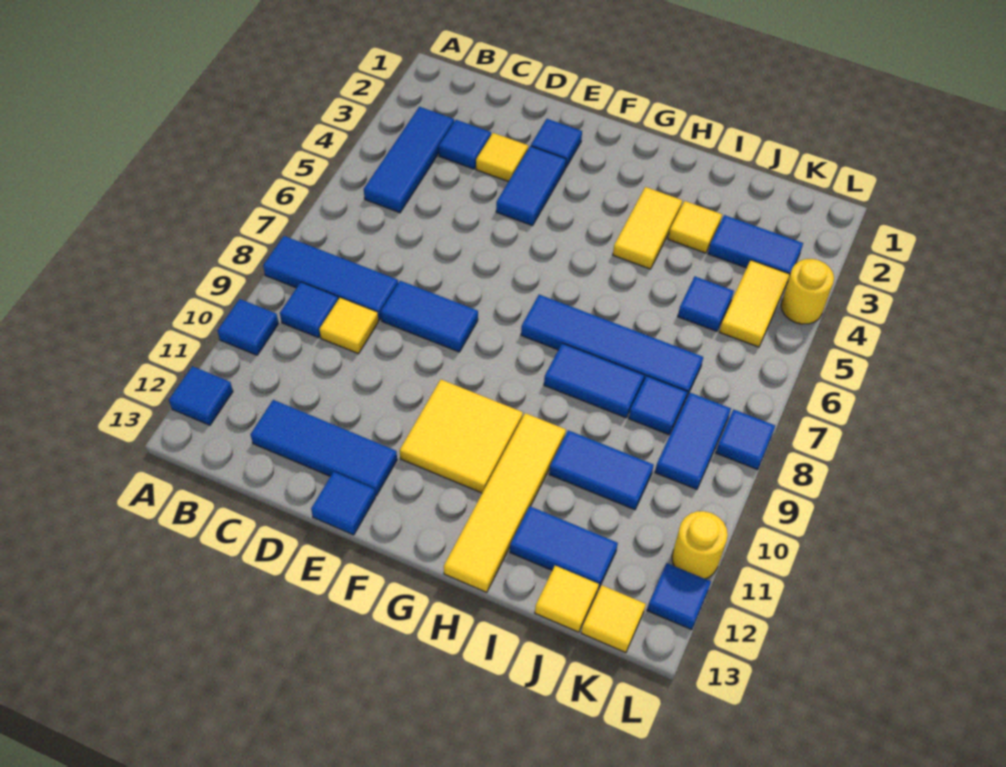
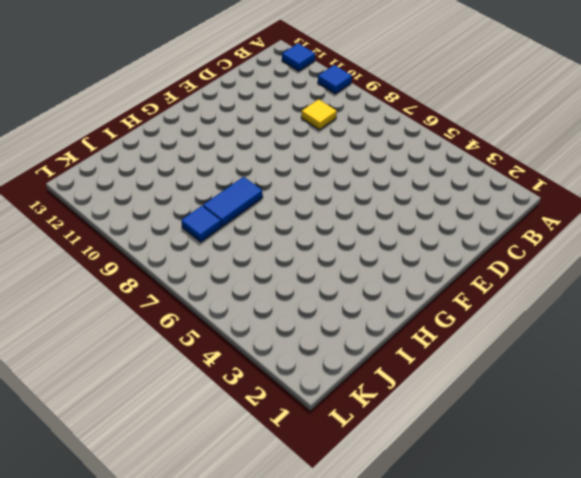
none -> blue 1x3 tile [263,236,398,320]
none -> blue 1x3 tile [364,107,454,213]
none -> blue 1x1 tile [280,282,338,338]
none -> blue 1x1 tile [439,120,491,169]

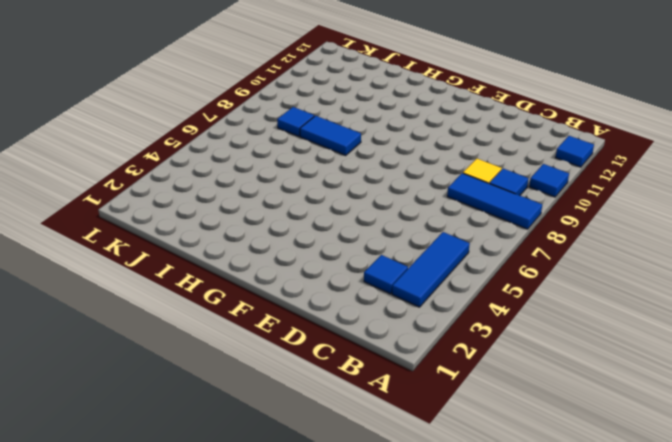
none -> blue 1x3 tile [251,400,397,496]
none -> yellow 1x1 tile [476,133,528,182]
none -> blue 1x2 tile [381,281,478,352]
none -> blue 1x1 tile [531,119,582,168]

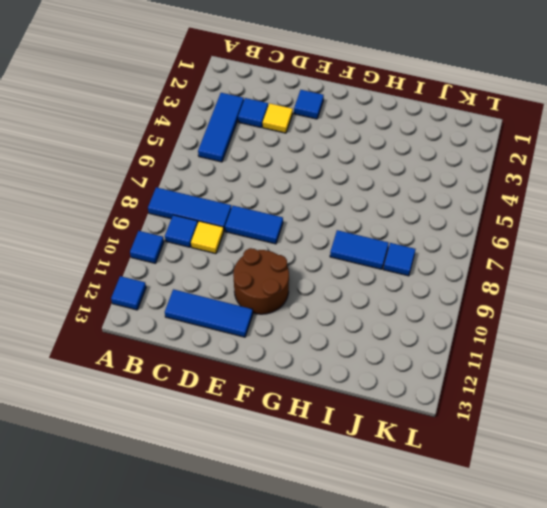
brown 2x2 round brick [233,248,289,314] -> yellow 2x2 tile [400,380,523,493]
none -> blue 1x2 tile [496,146,566,226]
none -> blue 1x1 tile [311,472,375,535]
none -> blue 1x4 tile [521,295,703,398]
none -> yellow 1x2 tile [613,187,682,269]

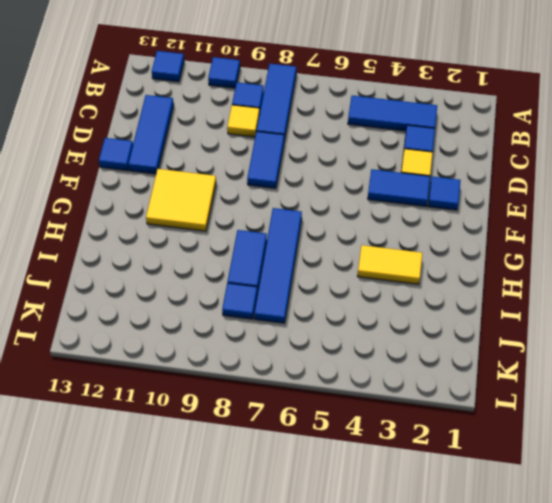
none -> yellow 1x4 tile [444,413,566,593]
none -> yellow 1x1 tile [668,201,722,253]
none -> blue 1x2 tile [549,430,654,510]
none -> blue 1x2 tile [510,506,618,590]

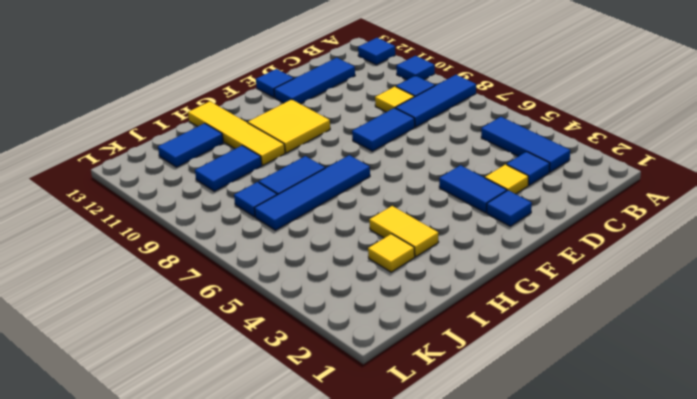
none -> blue 1x2 tile [708,215,803,276]
none -> blue 1x1 tile [678,277,734,331]
none -> yellow 1x1 tile [535,566,599,632]
none -> yellow 1x2 tile [719,260,790,347]

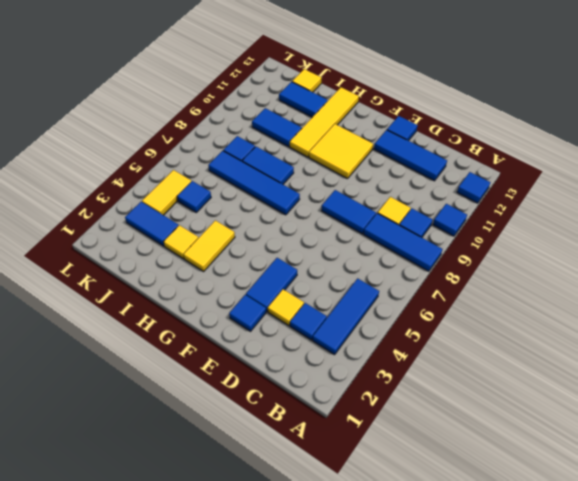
none -> blue 1x2 tile [655,393,731,489]
none -> yellow 1x1 tile [581,585,646,653]
none -> yellow 1x1 round brick [781,259,834,324]
none -> blue 1x1 tile [716,409,775,470]

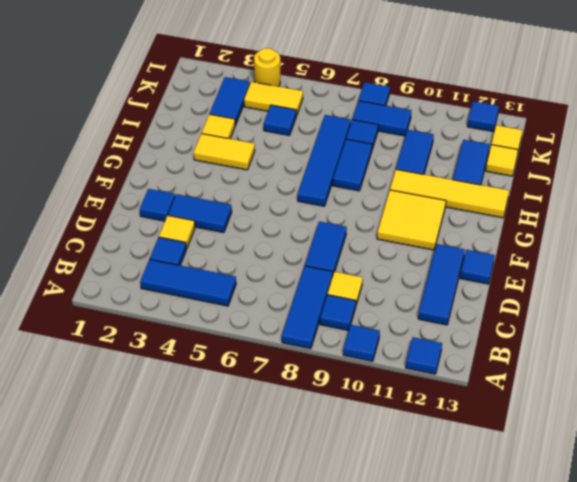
none -> yellow 1x1 round brick [672,511,728,579]

